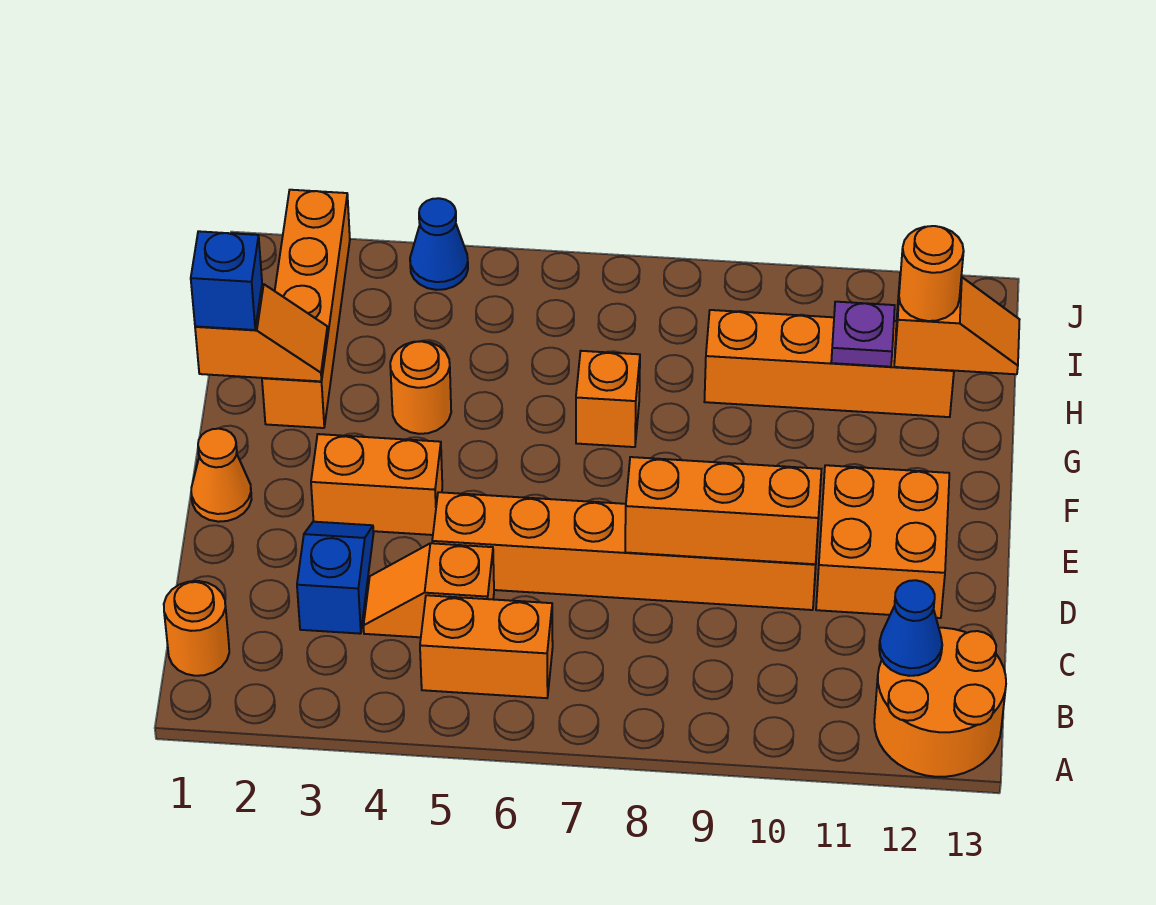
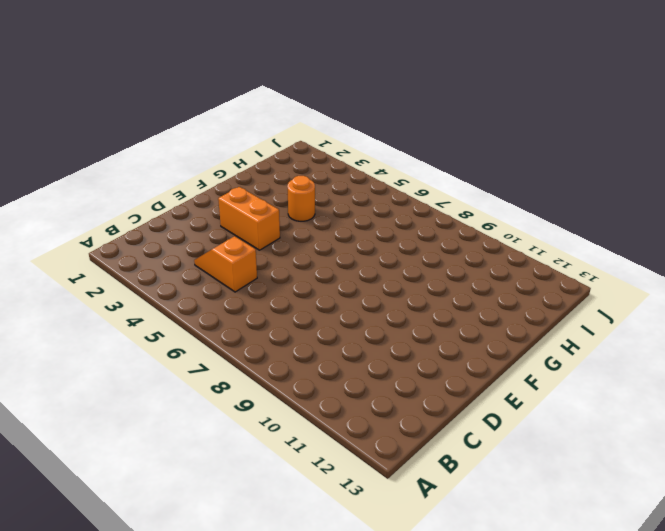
none -> orange 2x2 round brick [874,628,1006,777]
none -> orange 1x1 round brick [164,581,229,676]
none -> orange 1x2 brick [420,595,553,698]

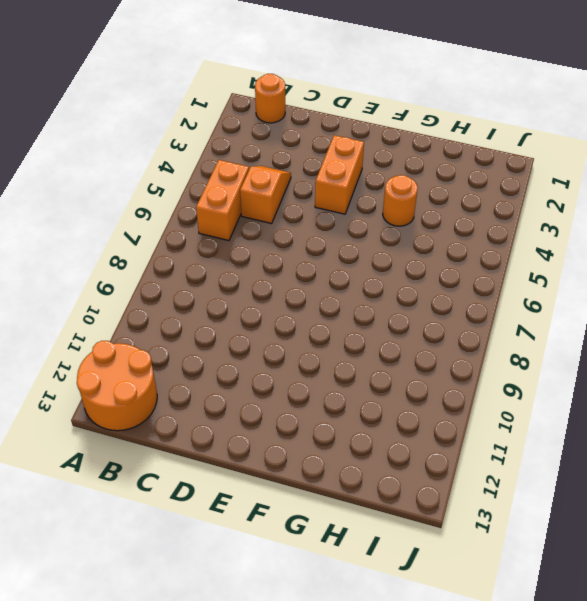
none -> blue 1x2 slope [297,522,374,634]
none -> orange 1x6 brick [432,492,817,610]
none -> orange 2x2 brick [816,465,949,618]

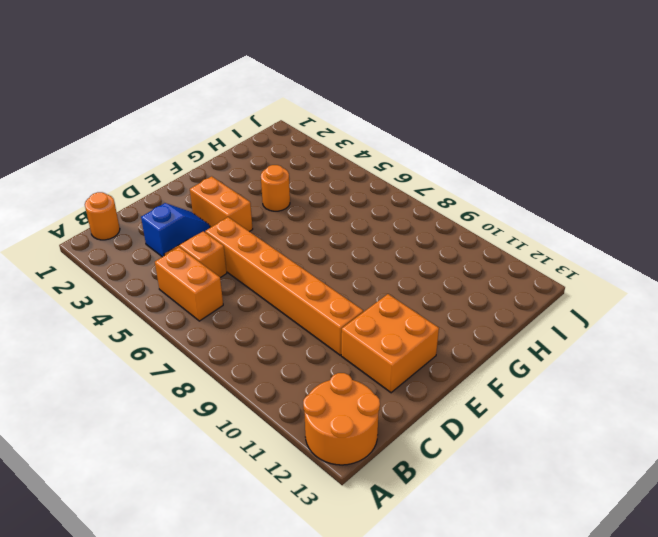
none -> orange 1x1 cone [191,429,252,522]
none -> orange 1x4 brick [262,190,350,428]
none -> orange 1x1 brick [576,351,640,447]

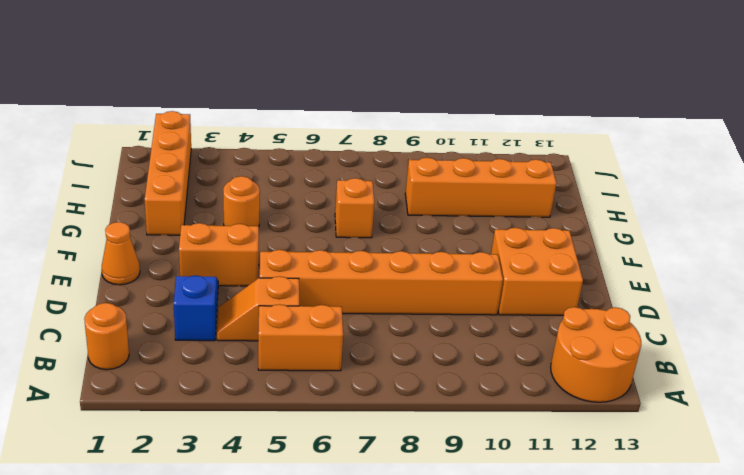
none -> blue 1x1 cone [410,198,468,290]
none -> blue 1x1 cone [879,580,942,676]
none -> orange 1x3 brick [625,457,821,564]

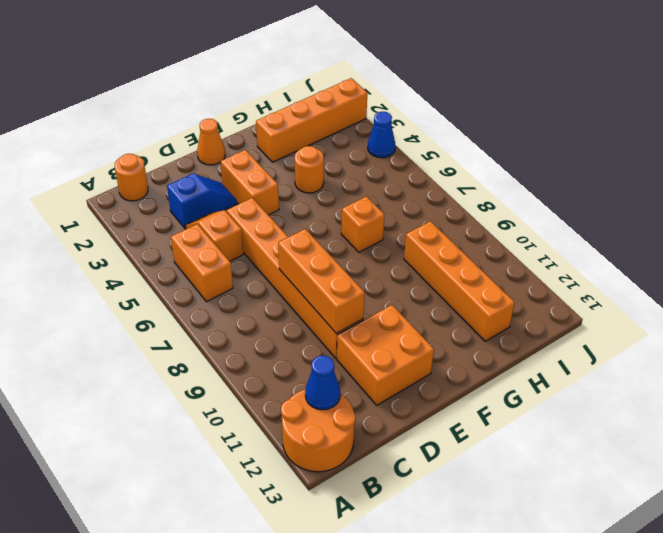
none -> orange 1x2 slope [195,284,328,381]
none -> purple 1x1 plate [831,302,895,367]
none -> orange 1x2 slope [894,273,1020,374]

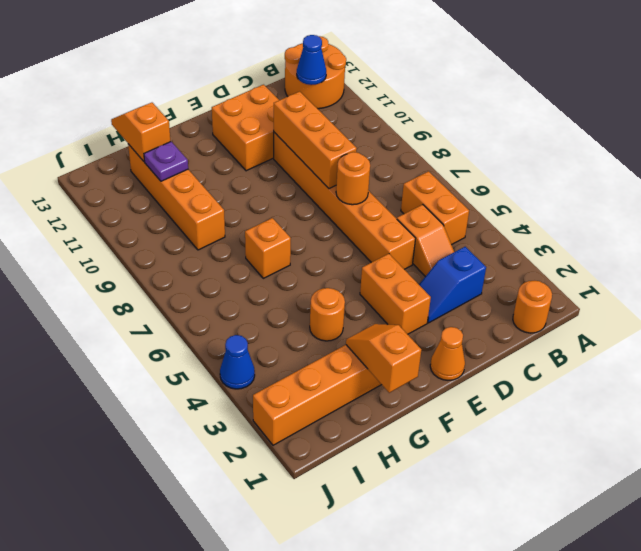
orange 1x1 round brick [336,152,370,205] -> orange 1x1 round brick moved to [899,226,964,321]
none -> blue 1x1 brick [191,231,262,330]

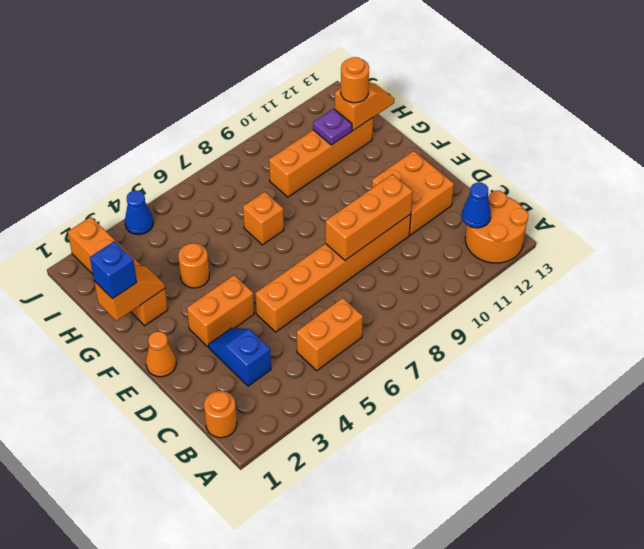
none -> orange 1x2 slope [364,543,494,637]

